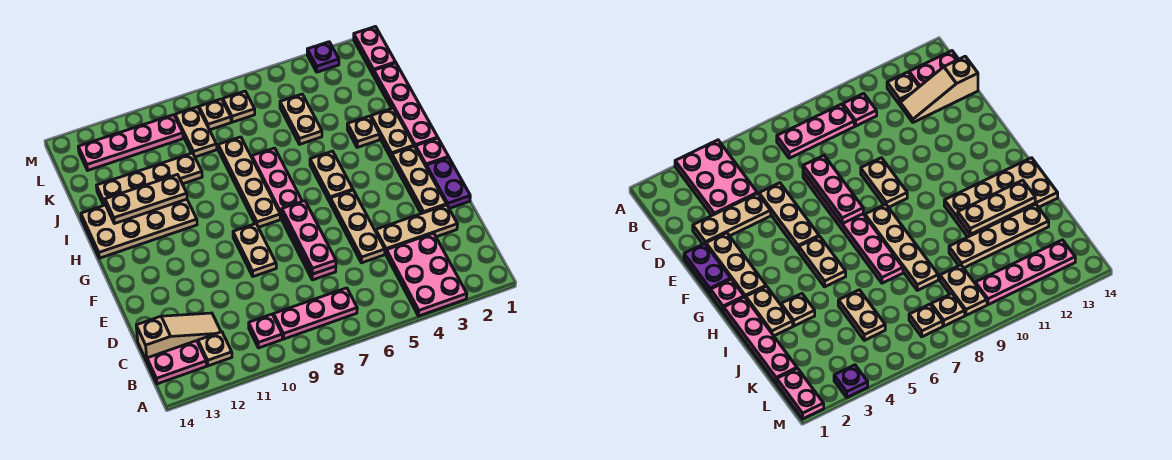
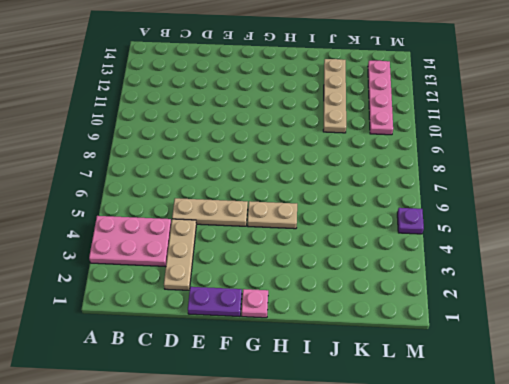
purple 1x1 plate [397,208,424,234] -> purple 1x1 plate moved to [307,42,339,72]
none -> pink 1x3 plate [274,288,357,339]
none -> pink 1x1 plate [249,314,282,348]
none -> tan 1x1 plate [198,332,232,366]

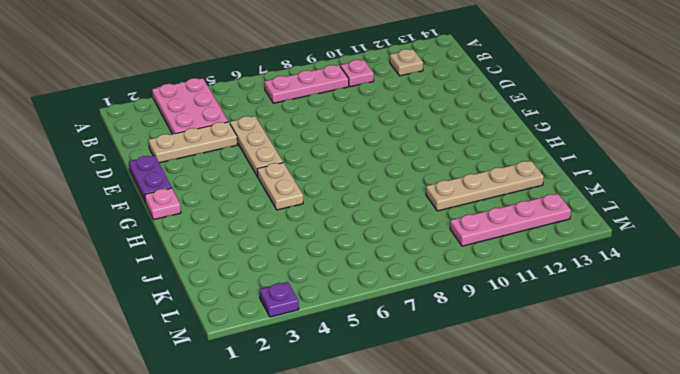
none -> pink 1x2 plate [147,341,207,384]
none -> tan 1x3 slope [136,313,221,361]
none -> pink 1x6 plate [252,148,336,280]

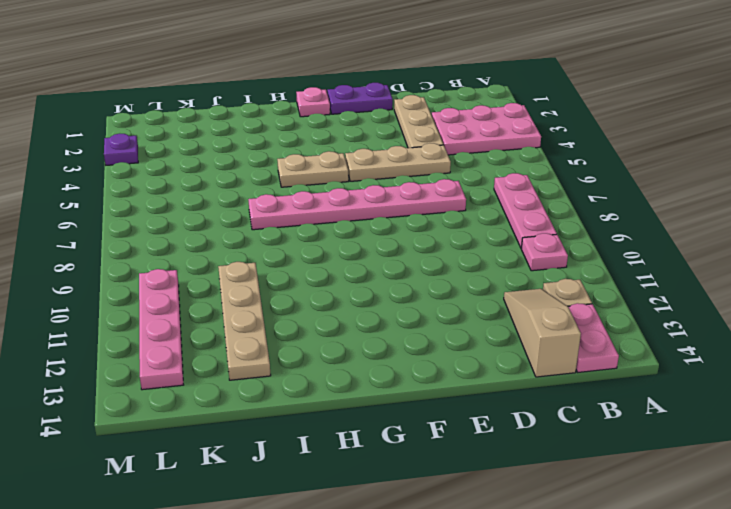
none -> tan 1x3 plate [391,146,446,214]
none -> tan 1x2 plate [233,224,276,277]
none -> tan 1x4 plate [218,137,280,227]

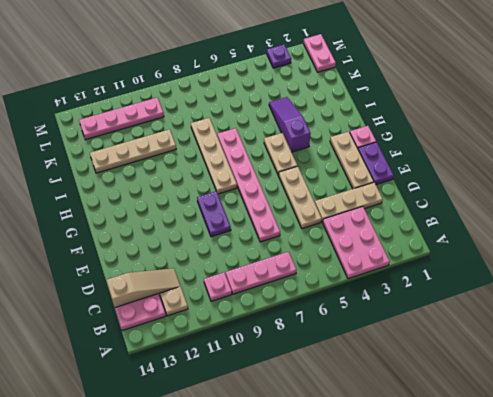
purple 1x2 plate [197,191,231,237] -> tan 1x2 plate [233,224,276,277]
purple 1x3 slope [269,97,311,152] -> none
none -> pink 1x4 plate [374,63,438,147]
none -> tan 1x2 plate [371,108,414,158]
none -> tan 2x4 plate [81,199,197,258]

